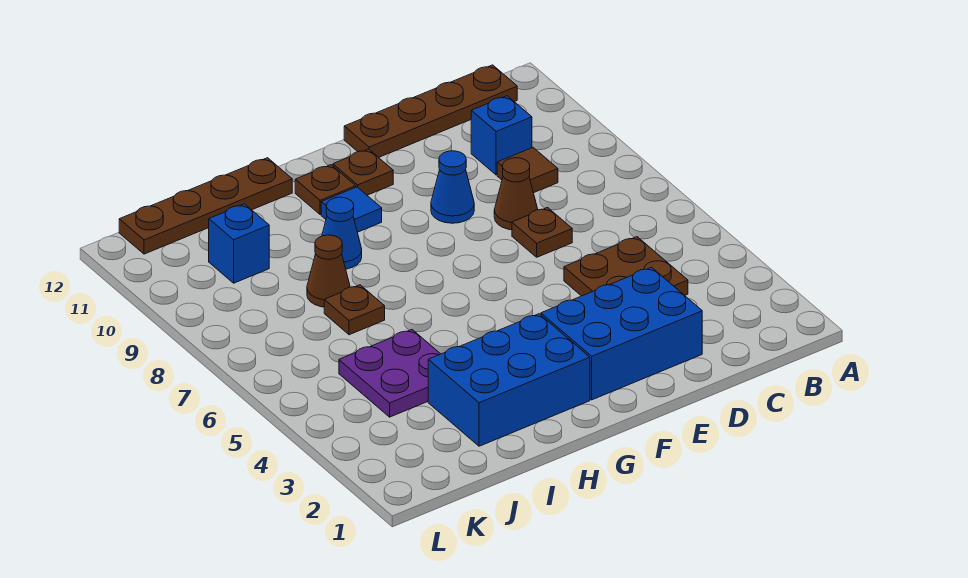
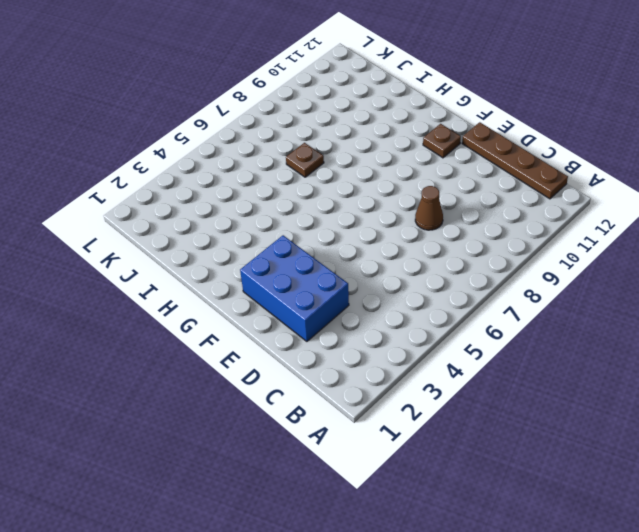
none -> brown 2x2 plate [564,237,688,296]
none -> brown 1x1 tile [497,148,558,193]
none -> blue 1x1 brick [471,96,532,175]

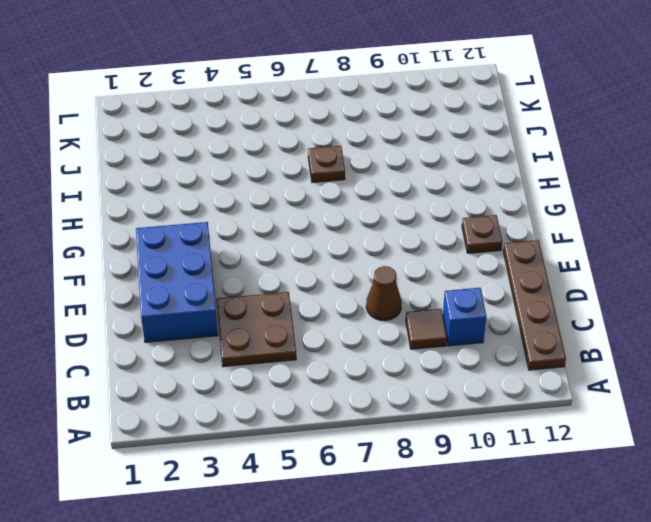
none -> brown 1x1 plate [512,208,572,257]
none -> blue 1x1 cone [431,151,474,223]
none -> blue 2x3 brick [428,314,590,446]

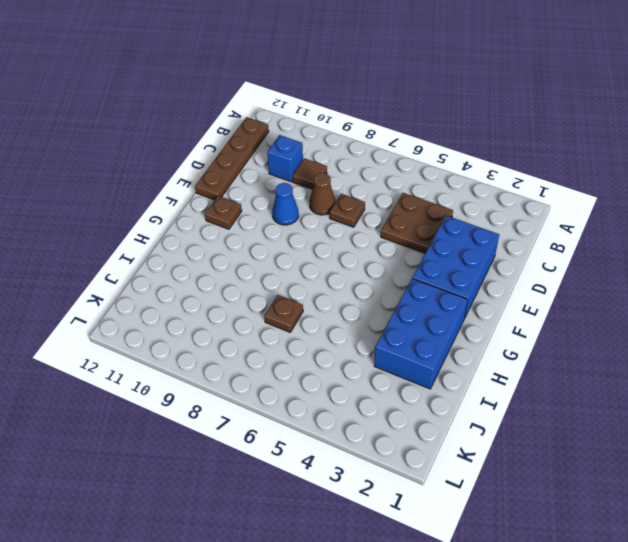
none -> blue 1x1 tile [321,187,382,232]
none -> brown 1x1 plate [295,165,356,215]
none -> blue 1x1 cone [322,197,362,269]

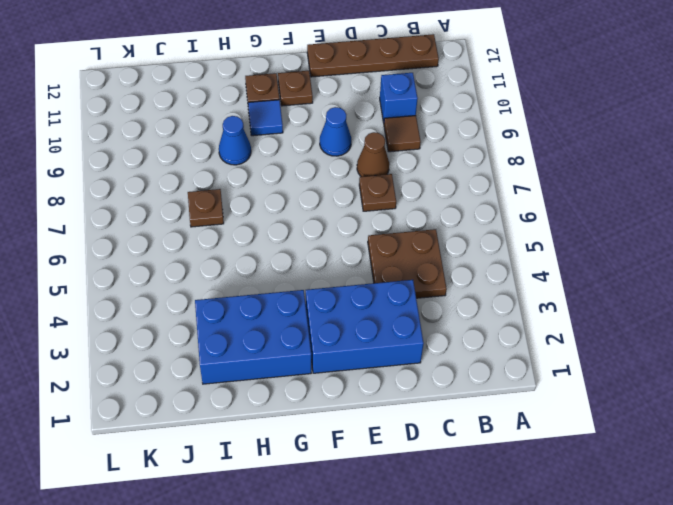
none -> brown 1x4 plate [119,158,292,254]
none -> purple 2x2 plate [339,330,440,417]
none -> brown 1x1 cone [307,235,350,307]

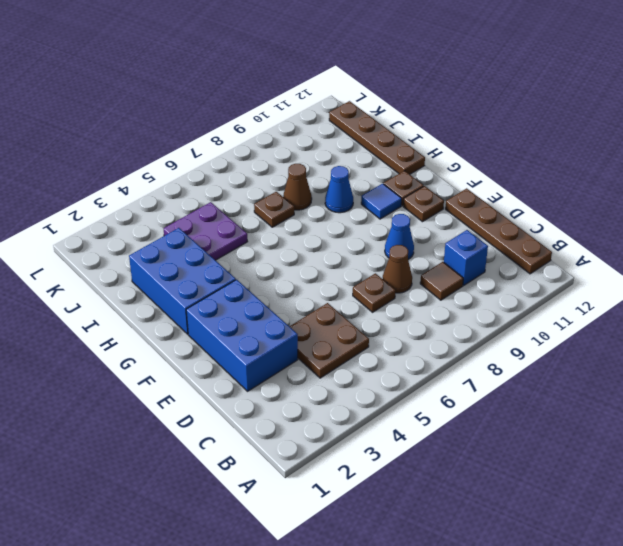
none -> blue 1x1 brick [209,204,269,283]

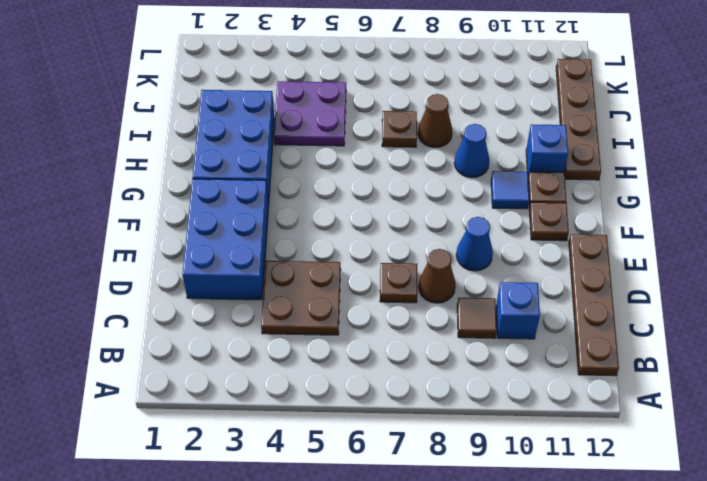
blue 1x1 brick [526,124,568,176] -> blue 1x1 brick moved to [209,204,269,283]

